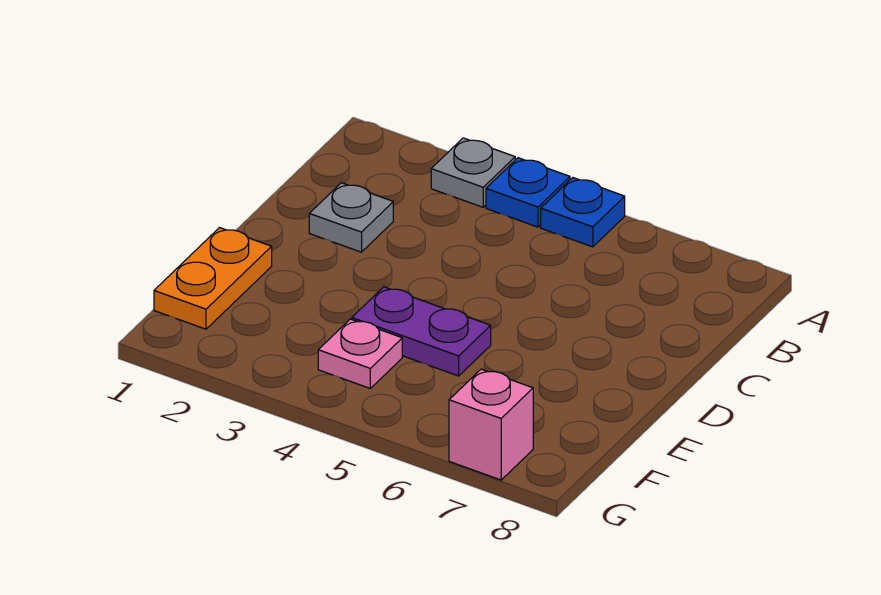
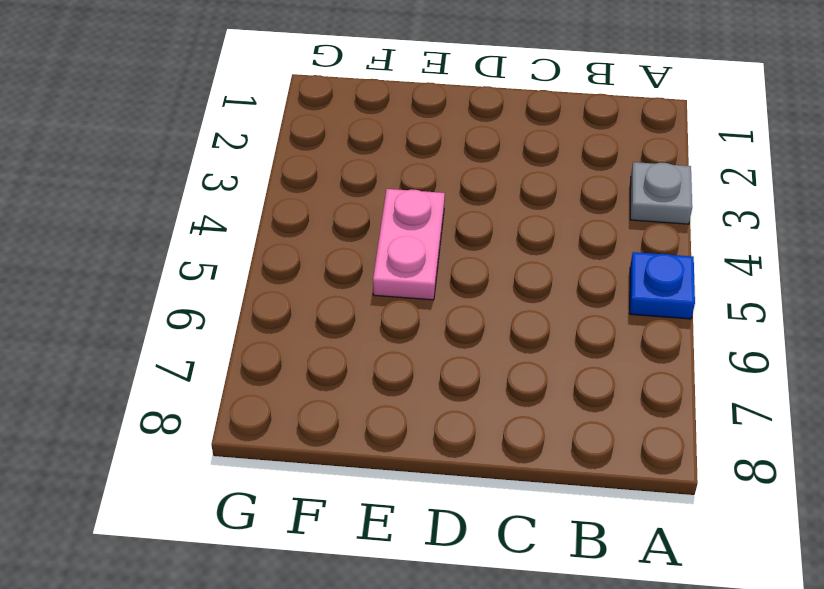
pink 1x2 plate [373,189,445,300] -> purple 1x2 plate [352,287,491,376]
none -> blue 1x1 plate [486,158,570,227]
none -> grey 1x1 plate [309,183,393,252]

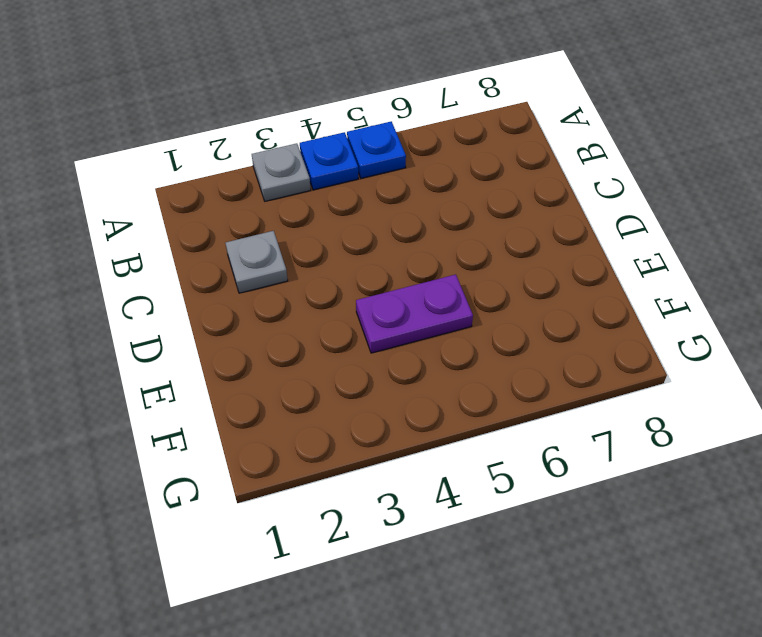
none -> orange 1x2 plate [154,228,272,329]
none -> pink 1x1 plate [318,319,402,388]

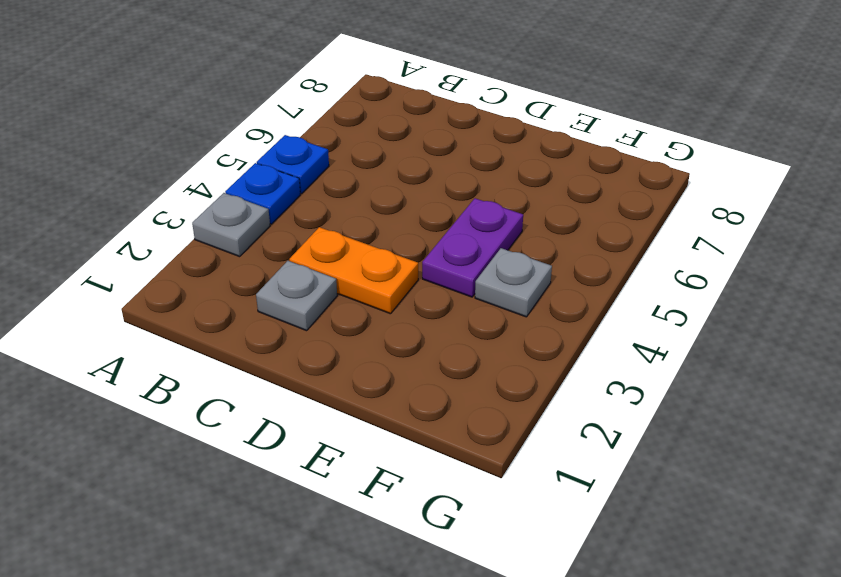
orange 1x2 plate [289,227,418,314] -> orange 1x2 plate moved to [154,228,272,329]
grey 1x1 plate [475,248,552,317] -> pink 1x1 plate [318,319,402,388]
none -> pink 1x1 brick [449,369,533,480]

